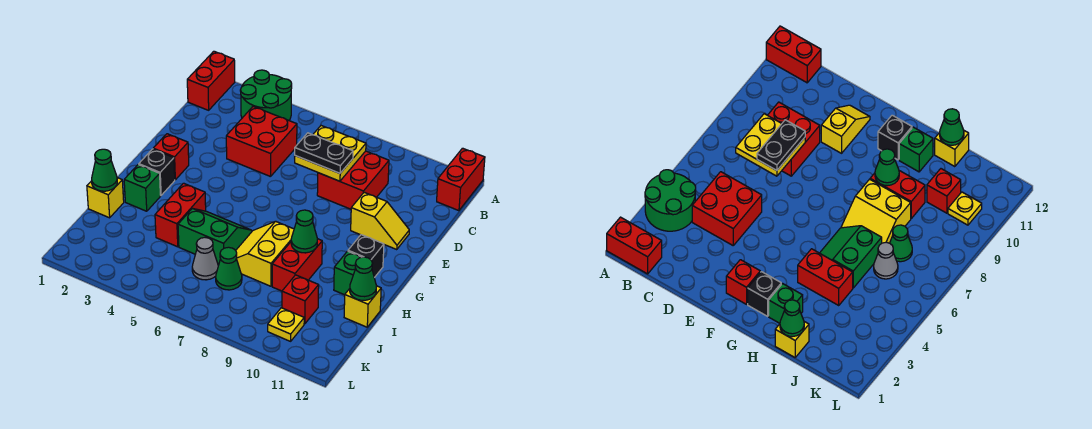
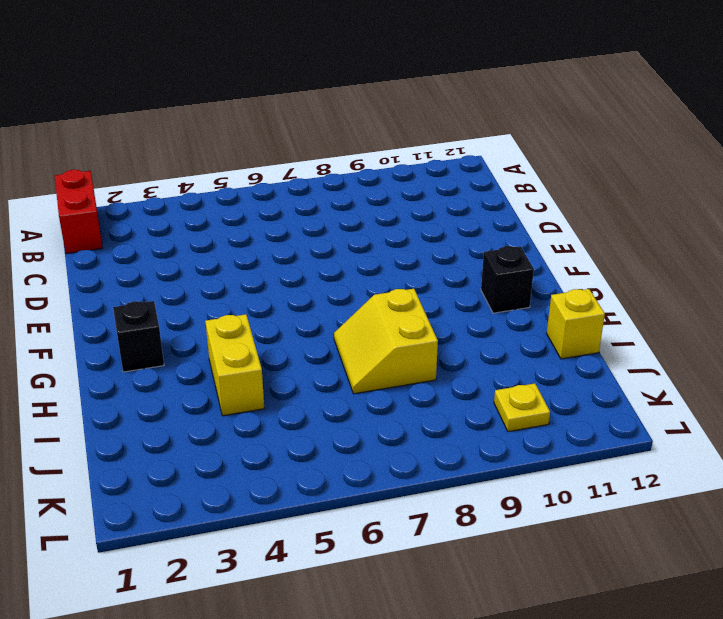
yellow 1x2 brick [205,314,264,416] -> red 1x2 brick [155,183,206,247]
none -> green 2x2 round brick [240,70,292,120]
none -> red 1x2 brick [437,148,485,211]
none -> red 2x2 brick [226,107,297,177]

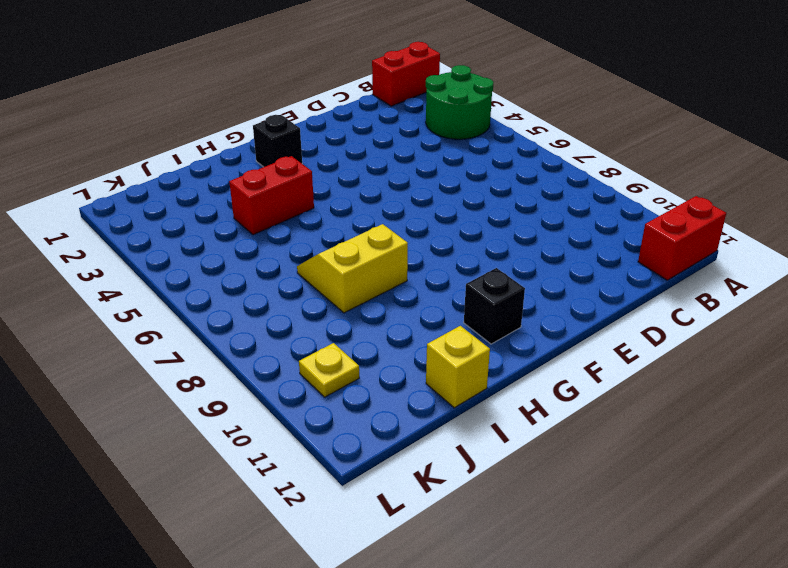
none -> red 2x2 brick [226,107,297,177]
none -> red 2x2 brick [317,151,389,209]
none -> yellow 1x2 slope [351,192,409,249]

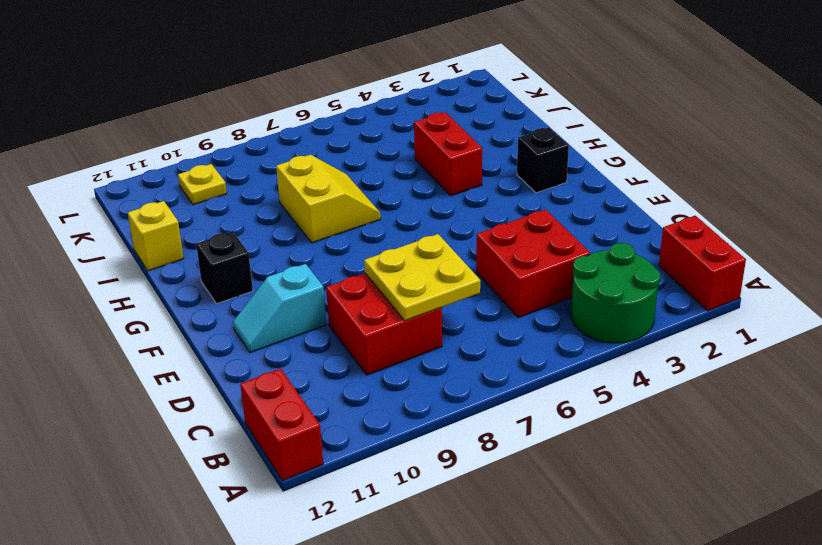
cyan 1x2 slope [233,264,326,353] -> yellow 1x2 slope [351,192,409,249]
none -> red 1x1 brick [153,134,189,180]
none -> green 1x1 brick [124,165,160,211]
none -> green 2x2 slope [178,208,252,264]

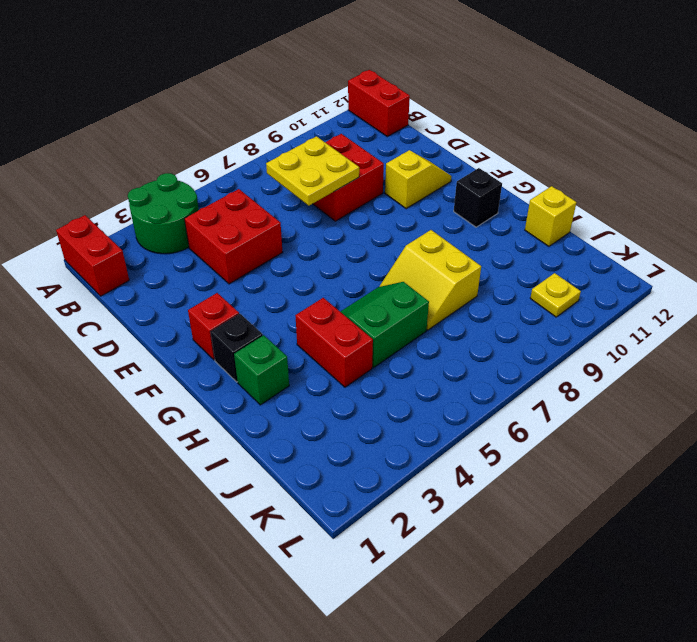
none -> red 1x2 brick [272,239,322,291]
none -> green 1x1 brick [334,251,361,295]
none -> yellow 1x1 brick [87,178,124,218]

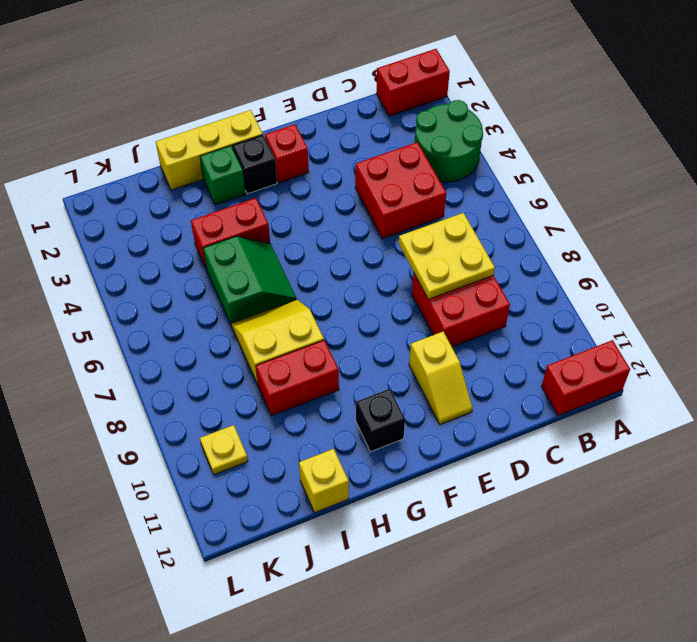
yellow 1x3 brick [156,110,263,190] -> yellow 1x1 brick [87,178,124,218]
none -> green 1x1 brick [334,251,361,295]
none -> grey 1x1 cone [192,238,218,280]
none -> green 1x1 cone [216,247,242,290]

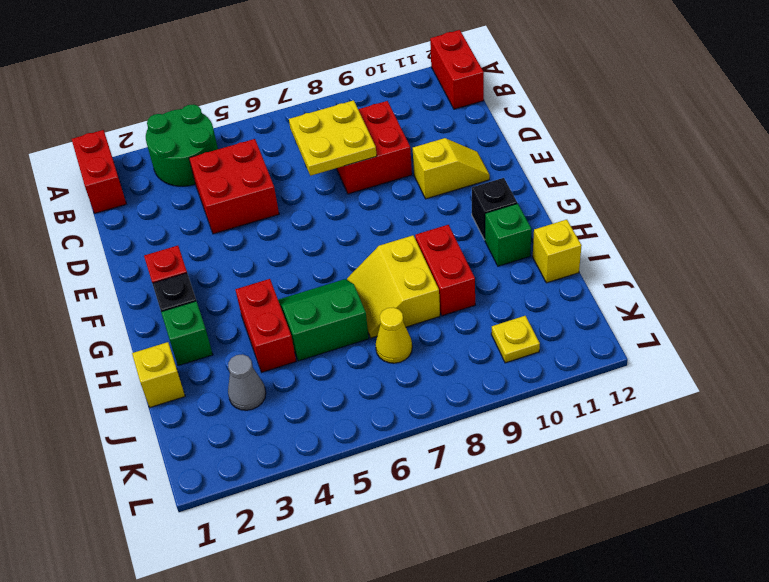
grey 1x1 cone [228,354,266,410] -> grey 1x1 cone moved to [192,238,218,280]
yellow 1x1 cone [376,307,412,363] -> green 1x1 cone [216,247,242,290]
none -> red 1x1 brick [282,275,319,324]
none -> green 1x1 cone [291,210,317,253]
none -> green 1x1 cone [92,149,117,191]

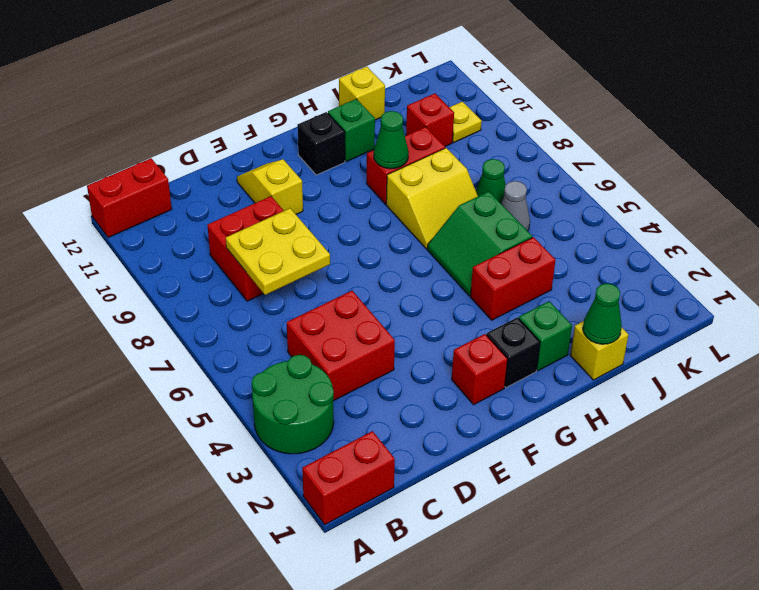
none -> green 1x1 cone [350,257,376,300]
none -> black 1x2 plate [295,133,353,173]

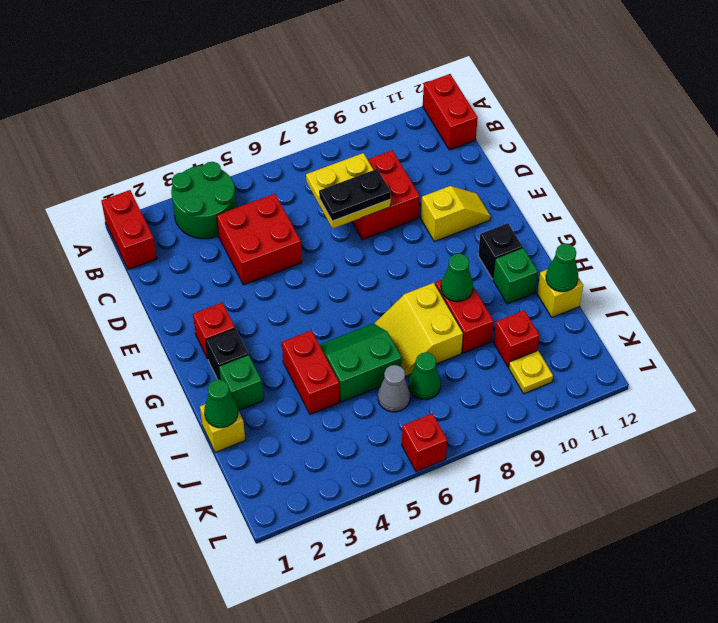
red 1x1 brick [402,413,447,472] -> none

